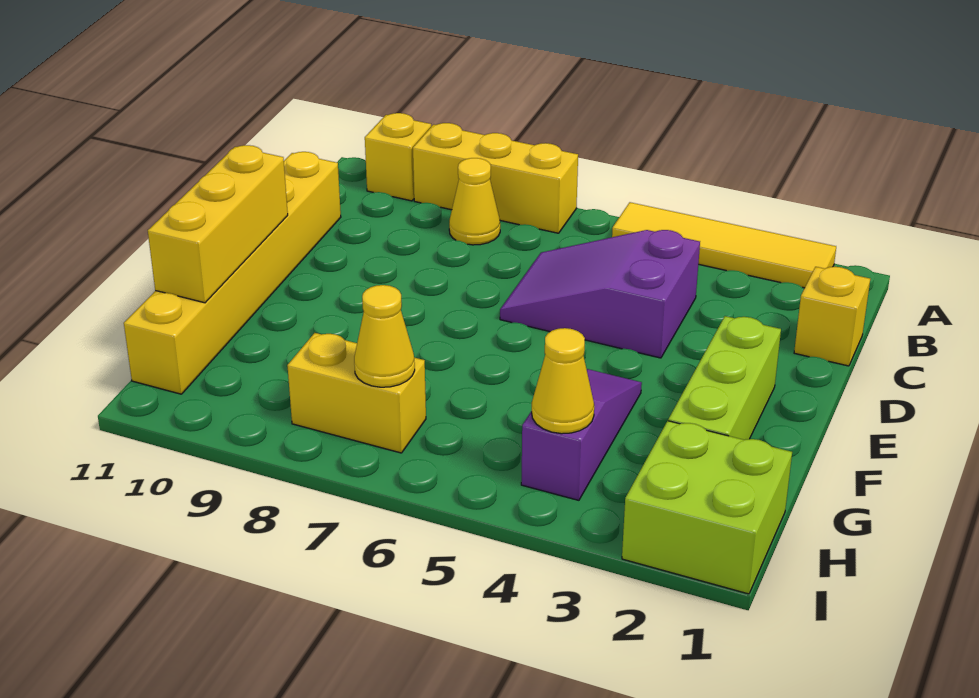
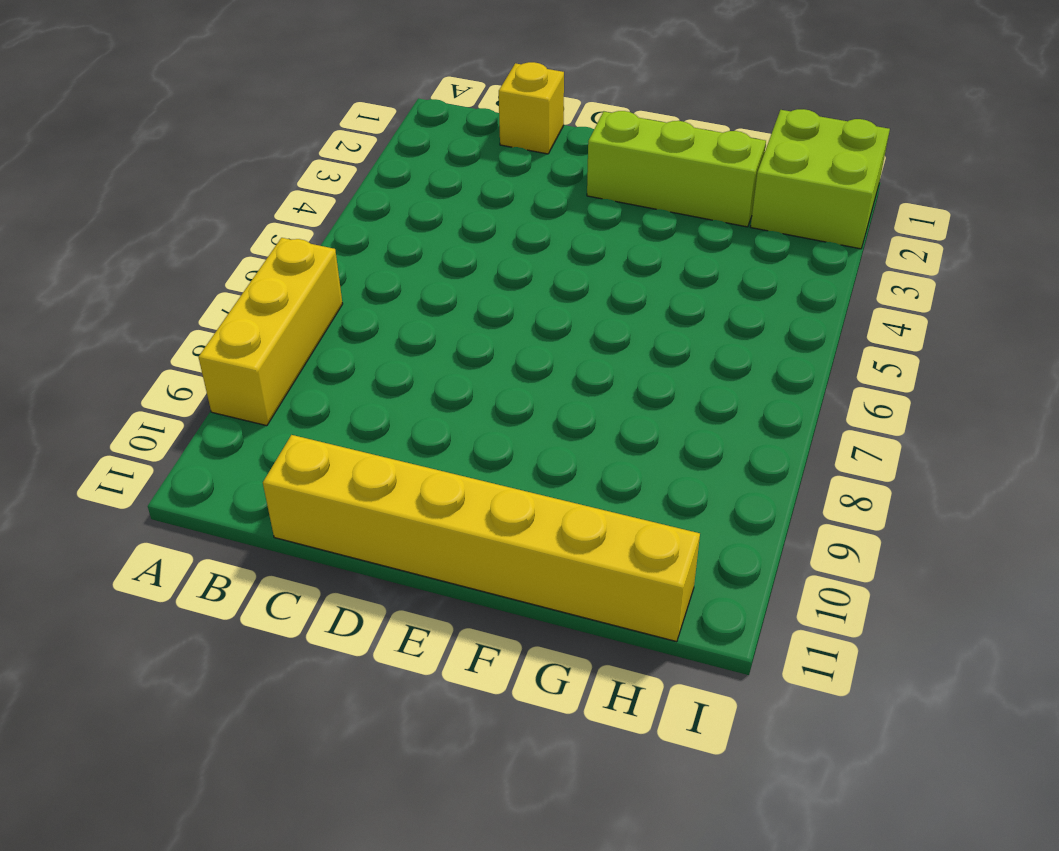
none -> yellow 1x4 tile [612,202,836,288]
none -> yellow 1x1 brick [365,113,431,201]
none -> yellow 1x1 cone [449,158,500,245]

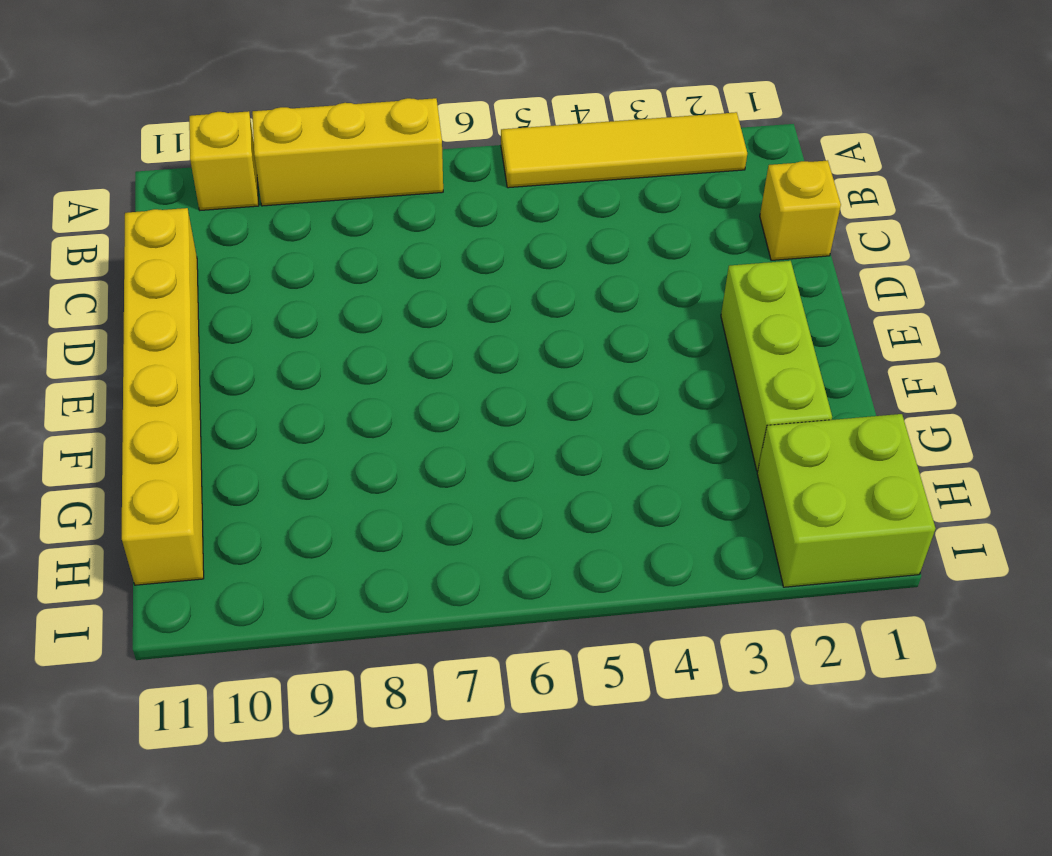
none -> yellow 1x1 cone [449,158,500,245]
none -> purple 2x3 slope [500,230,700,358]
none -> purple 1x3 slope [521,369,642,500]

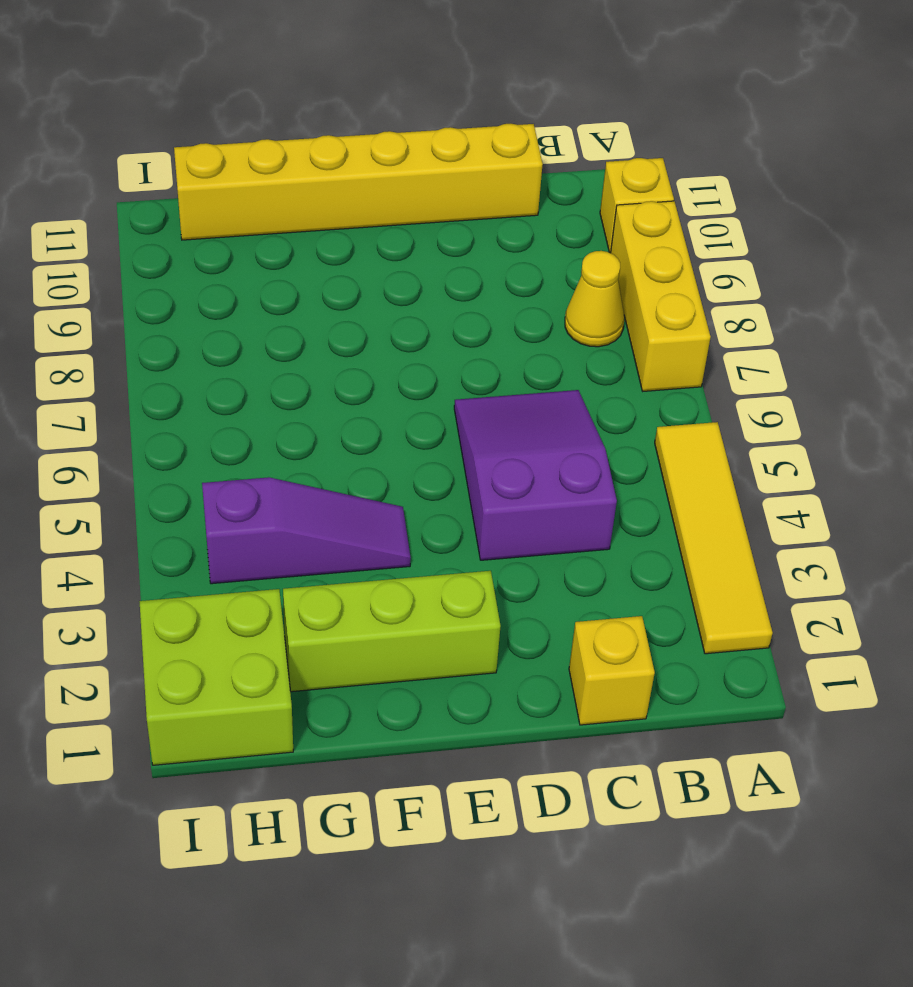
none -> yellow 1x2 brick [287,333,426,453]
none -> yellow 1x3 brick [148,145,288,303]
none -> yellow 1x1 cone [532,328,594,434]

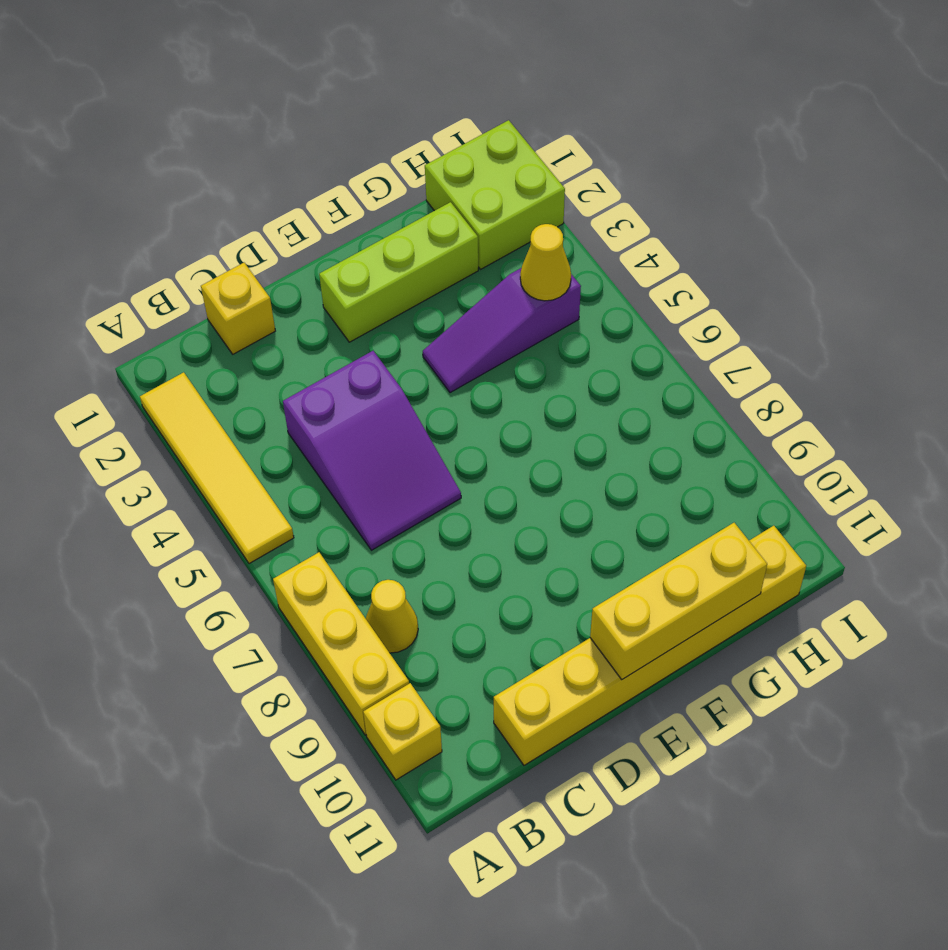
none -> yellow 1x2 brick [287,333,426,453]
none -> yellow 1x1 cone [354,285,415,387]

